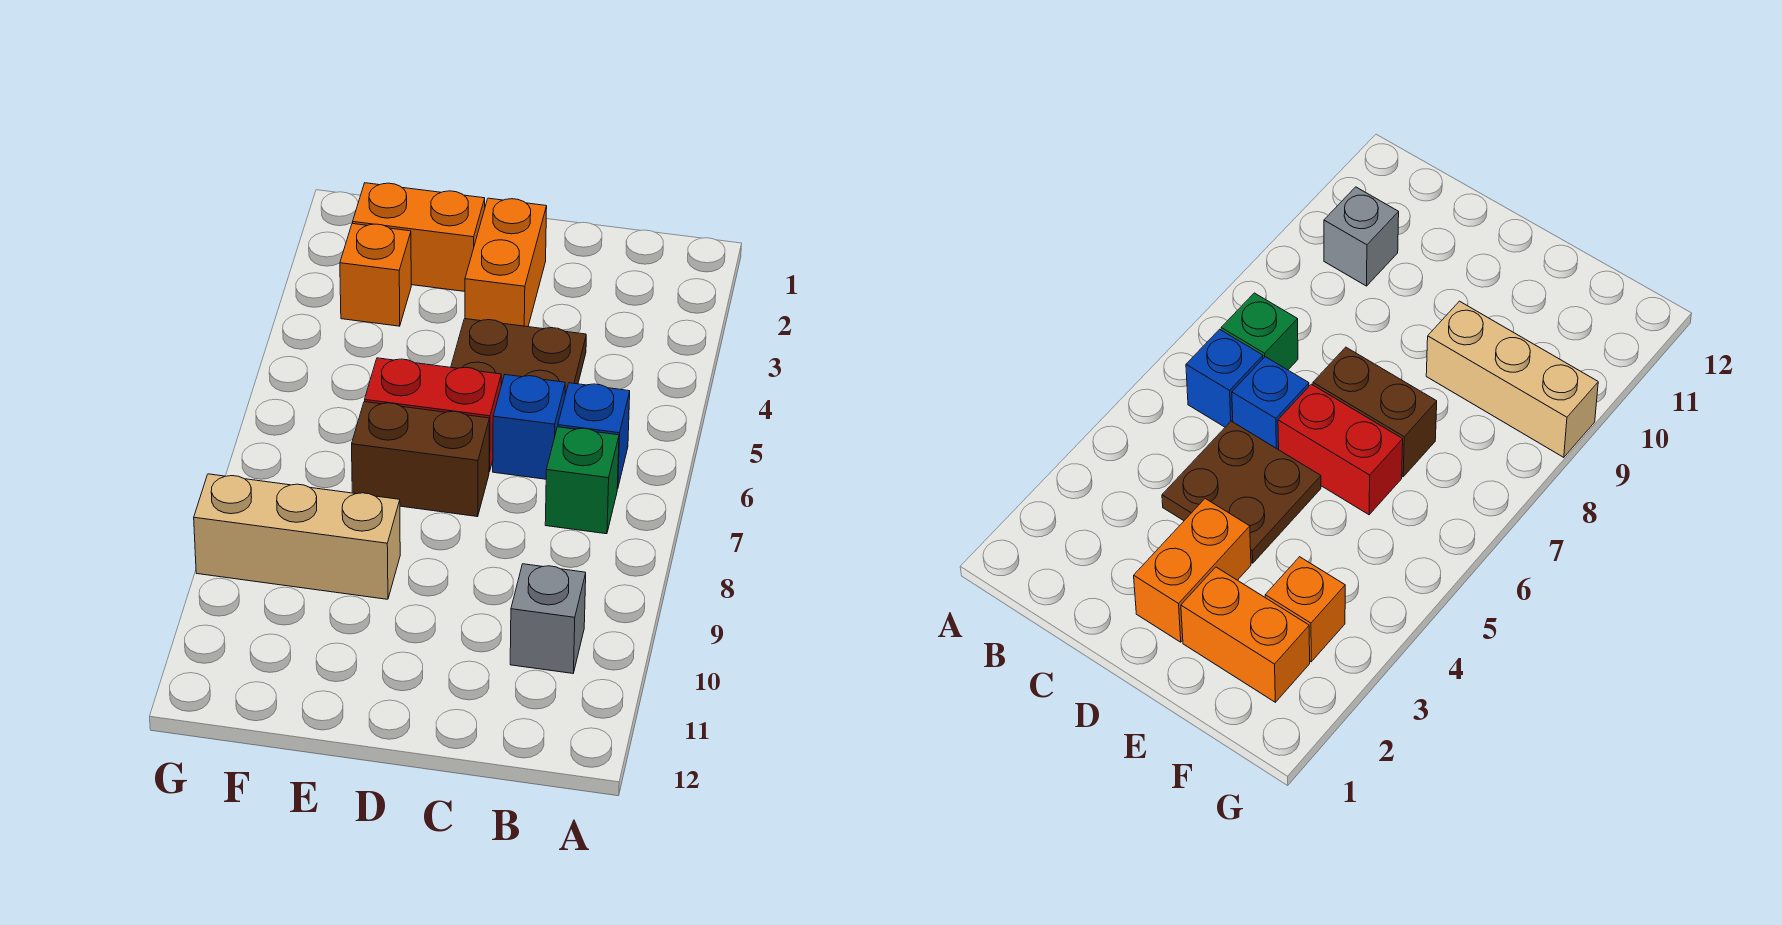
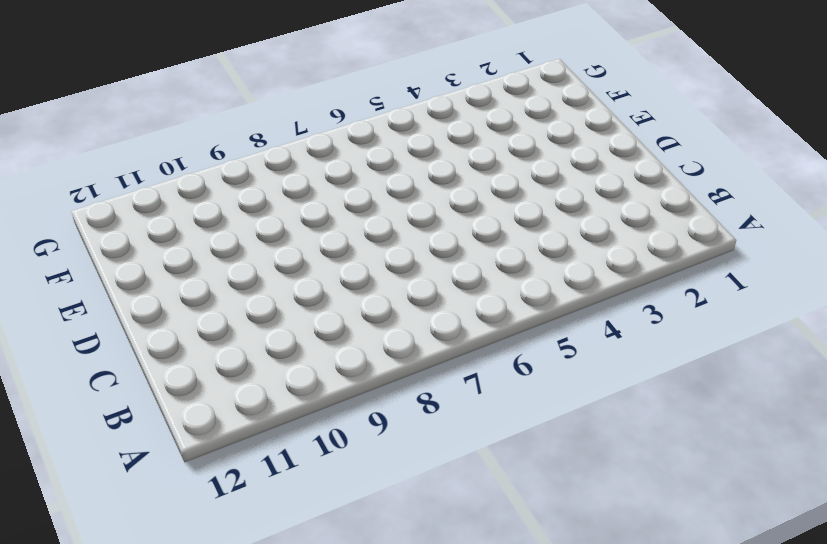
none -> blue 1x1 brick [558,383,630,489]
none -> green 1x1 brick [545,427,619,534]

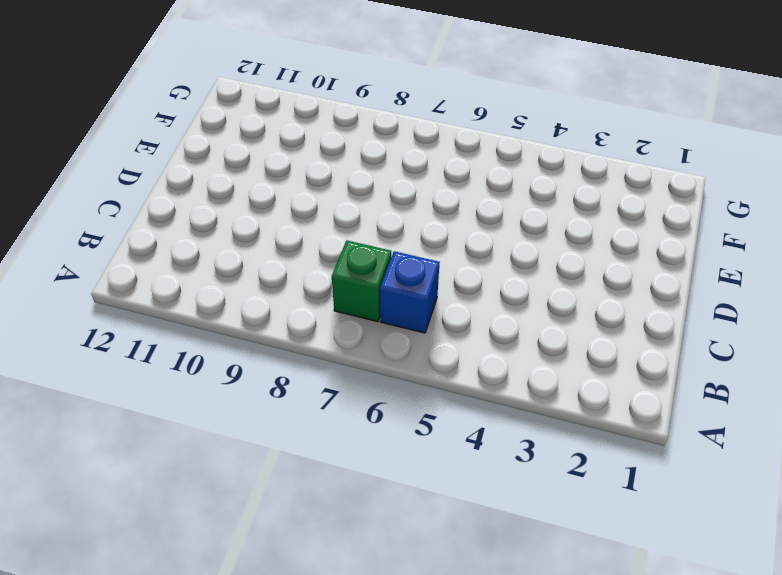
none -> grey 1x1 brick [510,564,586,673]
none -> brown 2x2 plate [451,319,586,394]

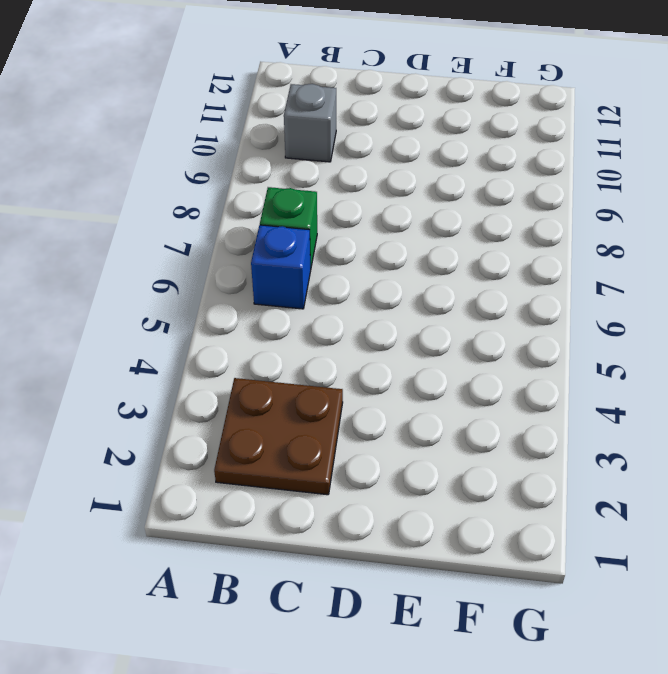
brown 2x2 plate [214,378,343,495] -> brown 2x2 plate moved to [451,319,586,394]
none -> blue 1x1 brick [493,375,565,479]
none -> orange 1x2 brick [465,198,547,327]

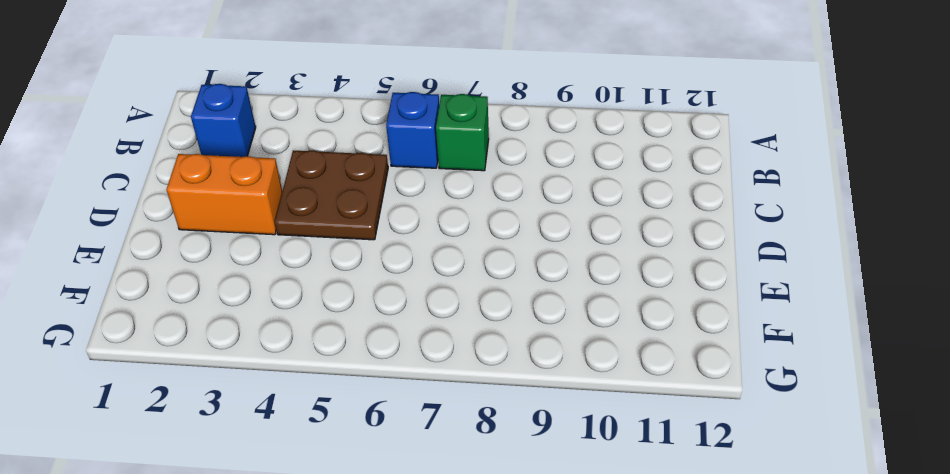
blue 1x1 brick [191,84,256,157] -> blue 1x1 brick moved to [493,375,565,479]
none -> grey 1x1 brick [510,564,586,673]
none -> red 1x2 brick [365,358,501,472]

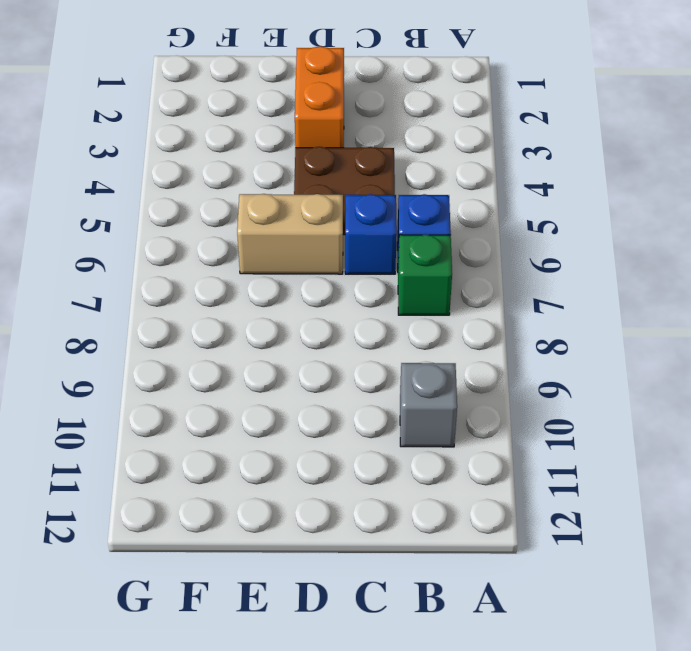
tan 1x2 brick [237,194,343,274] -> red 1x2 brick [365,358,501,472]
none -> brown 1x2 brick [352,402,490,517]
none -> orange 1x2 brick [353,183,485,291]

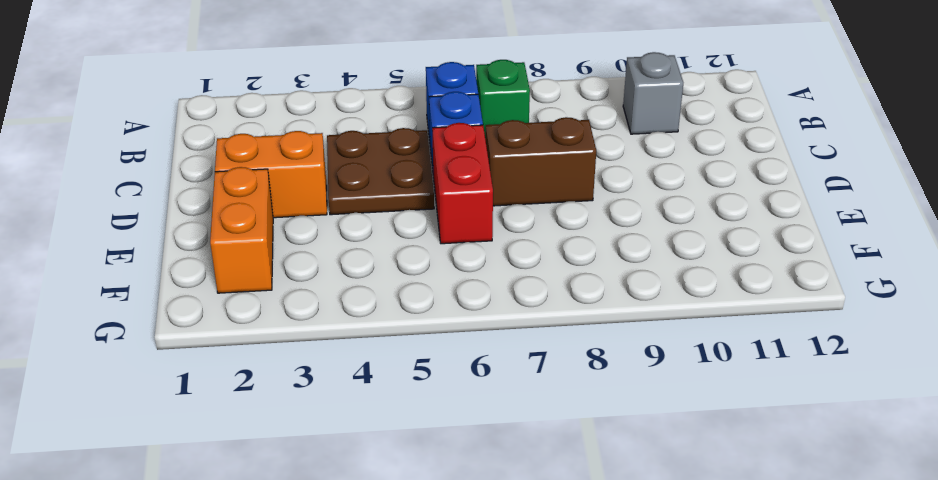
brown 1x2 brick [486,117,596,206] -> brown 1x2 brick turned to [352,402,490,517]
none -> tan 1x3 brick [194,474,400,599]
none -> orange 1x1 brick [340,223,411,326]

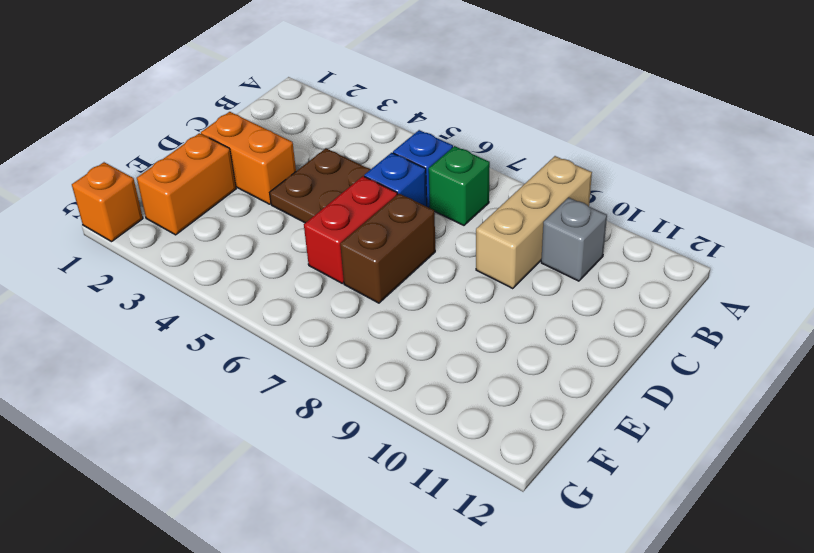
tan 1x3 brick [476,156,592,288] -> tan 1x3 brick moved to [194,474,400,599]
orange 1x1 brick [72,162,143,242] -> orange 1x1 brick moved to [340,223,411,326]

